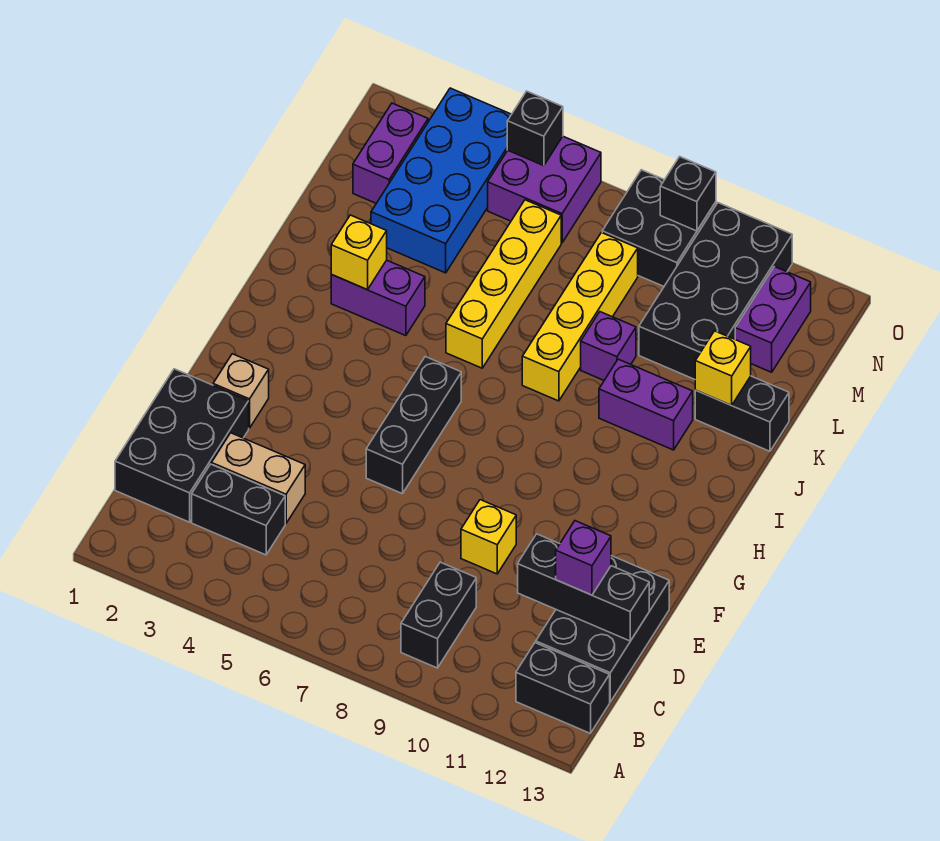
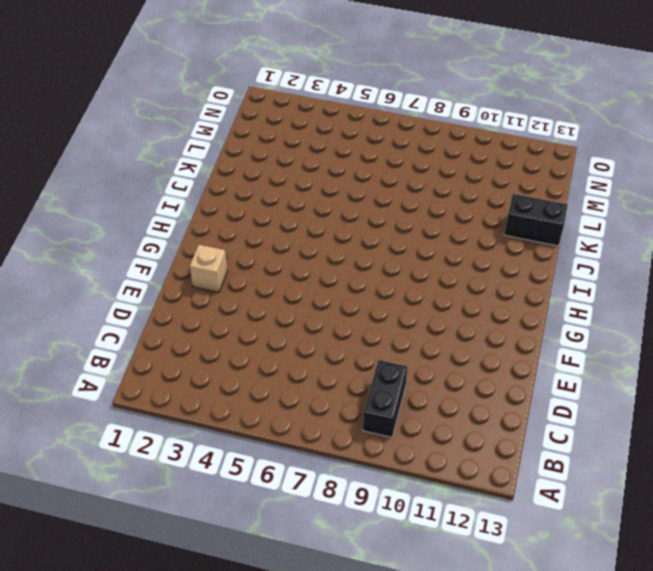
none -> black 1x2 brick [516,643,610,733]
none -> black 2x3 brick [115,369,249,522]
none -> black 1x2 brick [192,464,285,555]

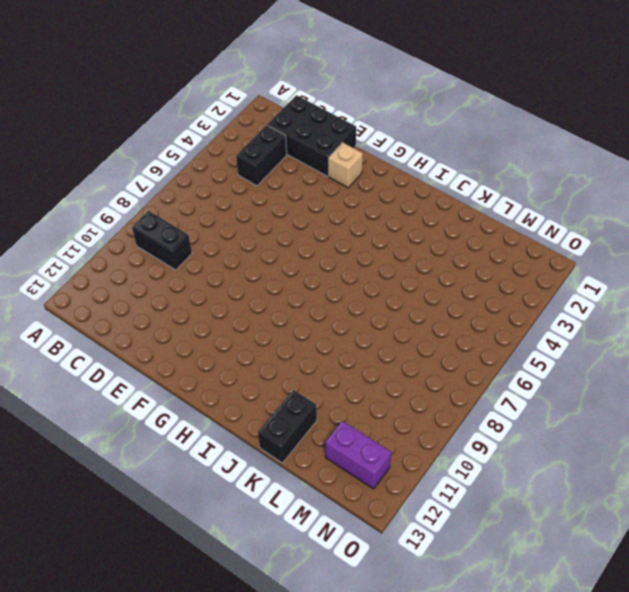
none -> black 1x2 brick [516,643,610,733]
none -> black 2x3 brick [536,556,669,702]
none -> tan 1x2 brick [212,433,305,524]

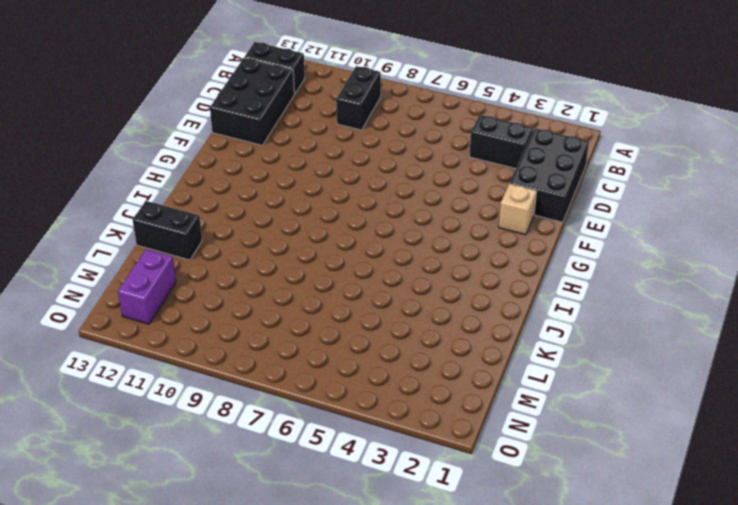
none -> tan 1x2 brick [212,433,305,524]
none -> yellow 1x1 brick [461,500,516,574]
none -> black 1x3 brick [366,357,461,494]

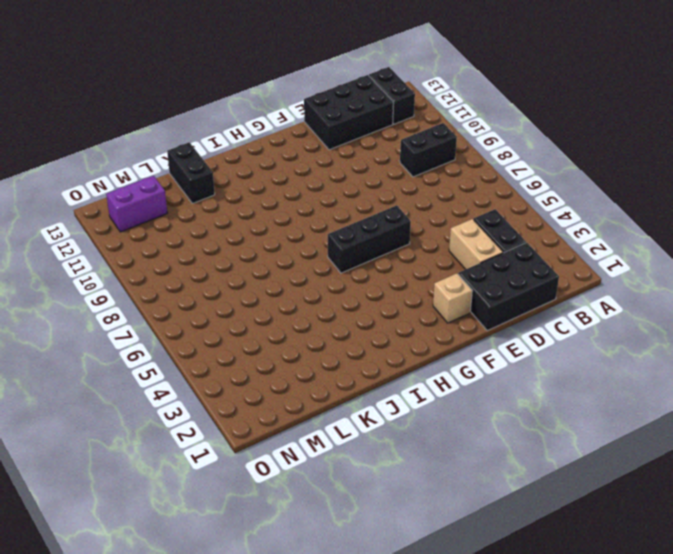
none -> yellow 1x1 brick [461,500,516,574]
none -> purple 1x2 brick [331,260,425,336]
none -> yellow 1x4 brick [446,200,561,368]

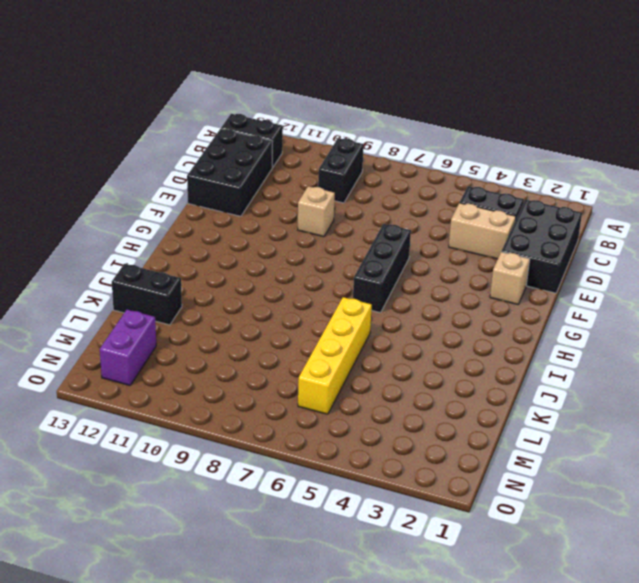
tan 1x1 brick [298,186,335,237] -> yellow 1x1 brick [461,500,516,574]
none -> purple 1x2 brick [331,260,425,336]
none -> yellow 1x4 brick [522,233,638,401]
none -> purple 1x2 brick [599,359,693,450]

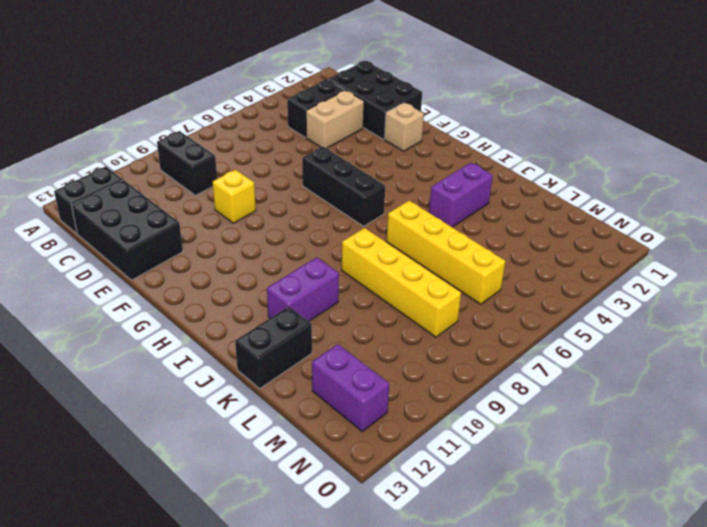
none -> purple 1x1 brick [581,312,636,380]
none -> blue 2x4 brick [371,88,512,273]
none -> black 2x4 brick [639,203,792,379]

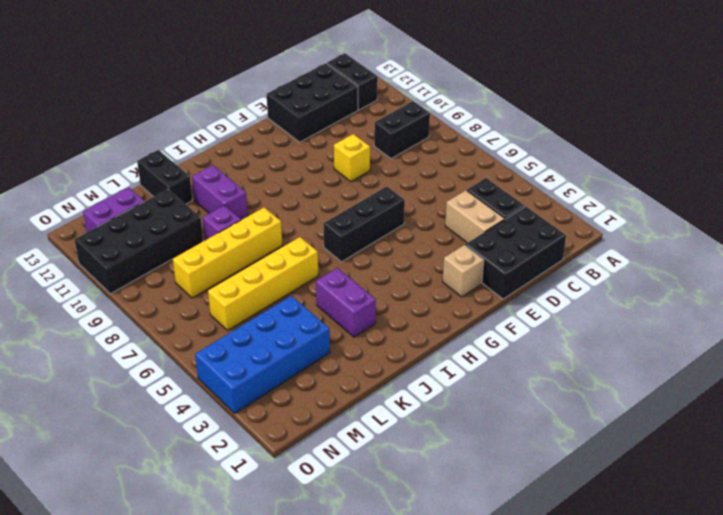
none -> purple 1x2 brick [353,103,428,203]
none -> purple 2x2 brick [488,136,601,243]
none -> black 2x2 brick [602,170,716,286]

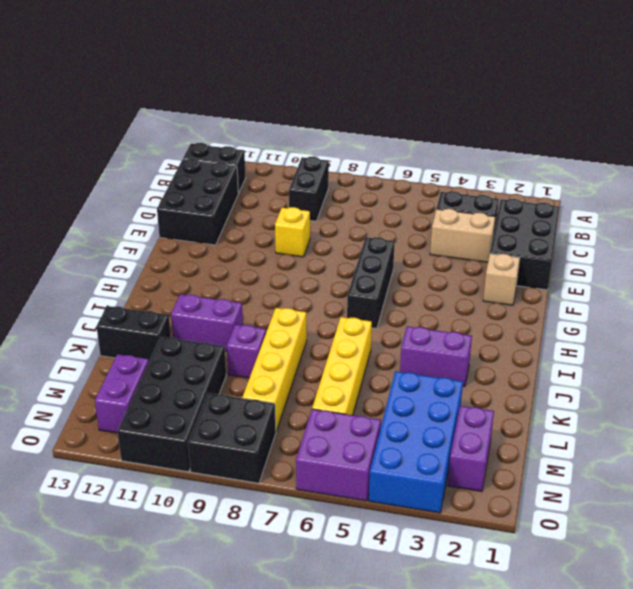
none -> black 1x3 brick [518,534,649,641]
none -> yellow 1x1 brick [331,215,387,290]
none -> yellow 1x1 brick [695,331,751,405]

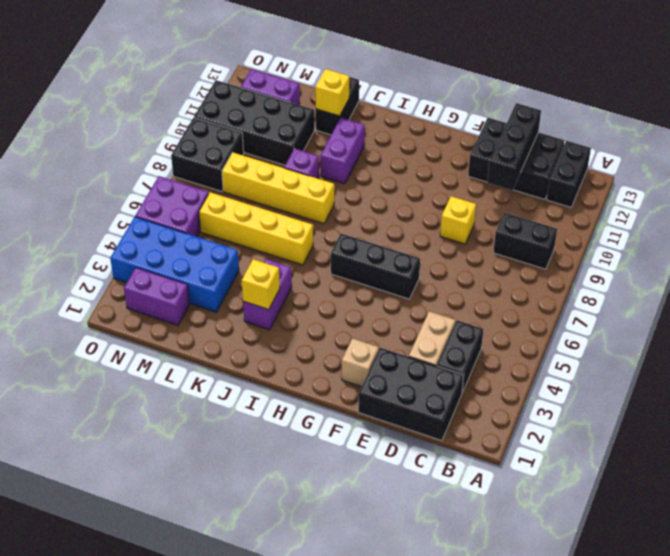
none -> black 1x1 brick [507,91,563,166]
none -> black 1x1 brick [660,157,716,231]
none -> purple 1x1 brick [556,521,611,595]

